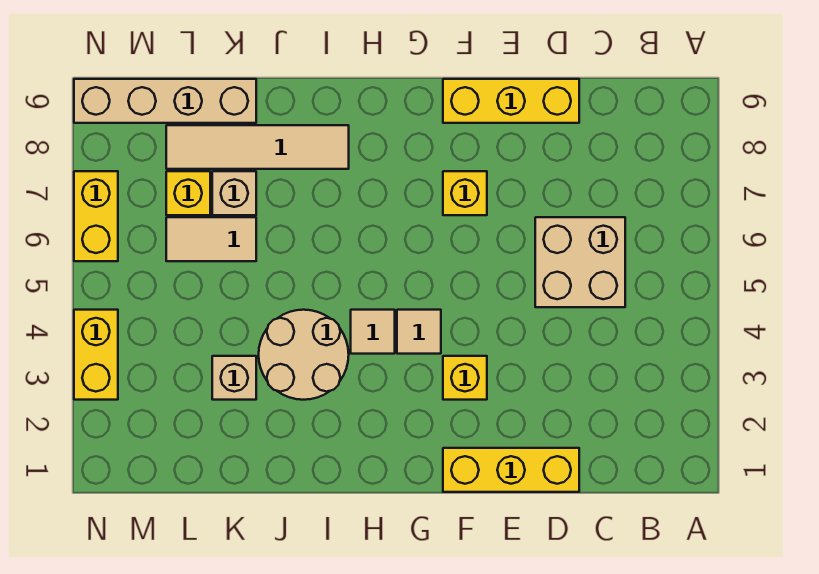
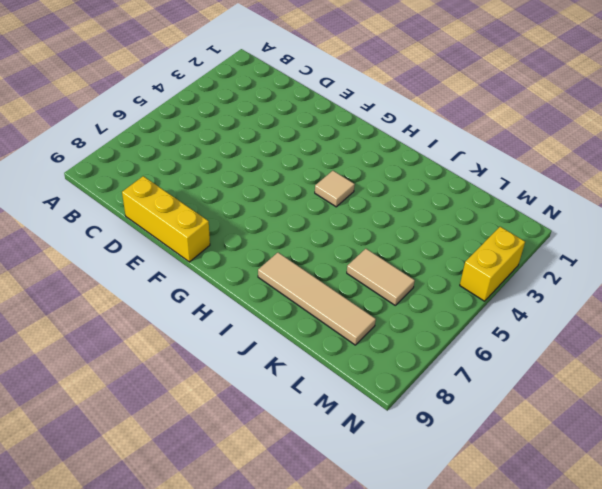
none -> tan 2x2 brick [535,217,625,307]
none -> yellow 1x3 brick [443,448,579,492]
none -> yellow 1x1 brick [443,356,487,400]

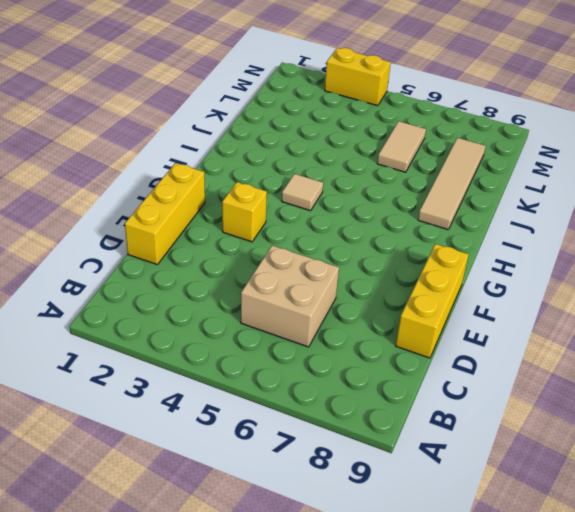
none -> yellow 1x1 brick [443,171,487,215]
none -> tan 1x1 tile [397,310,441,354]
none -> tan 2x2 round brick [259,310,349,400]

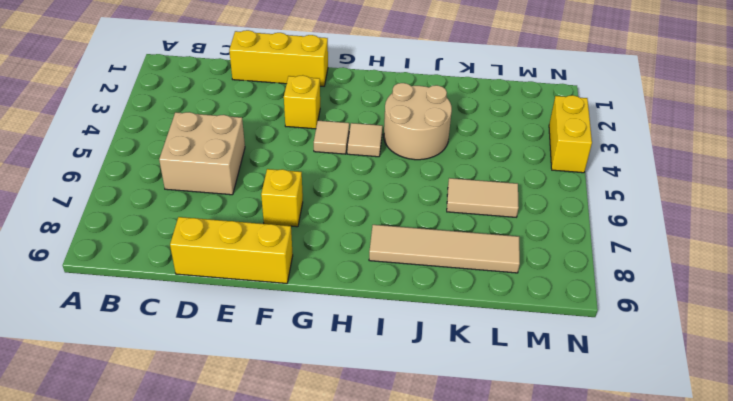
none -> tan 1x1 brick [212,356,256,400]
none -> tan 1x1 brick [212,171,256,215]
none -> tan 1x4 brick [74,79,256,123]

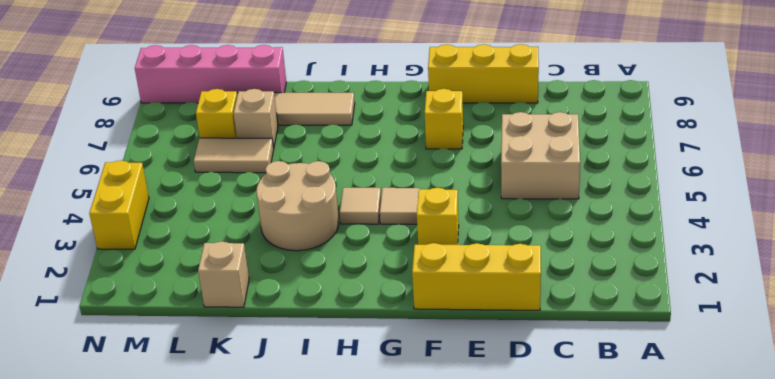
tan 1x1 brick [198,242,249,307] -> tan 1x1 brick moved to [212,356,256,400]
pink 1x4 brick [135,45,286,103] -> tan 1x4 brick [74,79,256,123]
none -> yellow 1x2 brick [74,171,118,261]

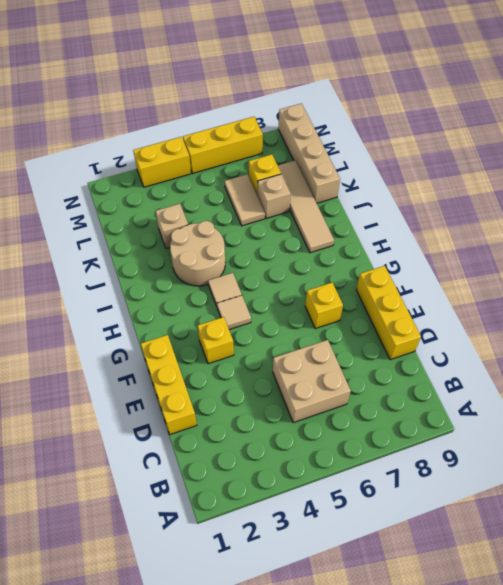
yellow 1x3 brick [183,117,263,173] -> yellow 1x2 brick [74,171,118,261]

